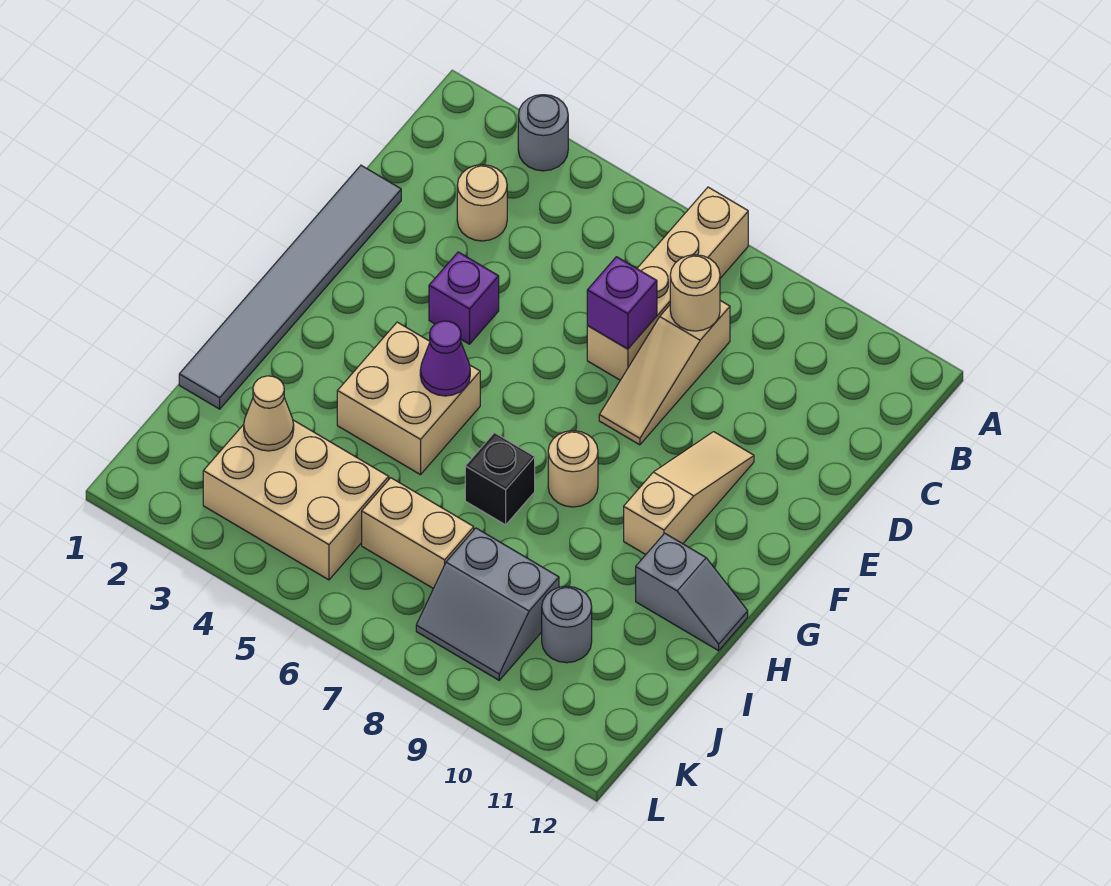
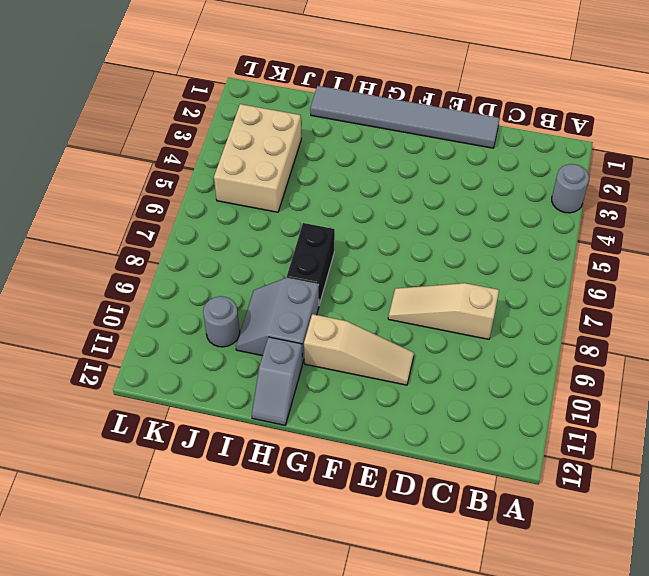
black 1x2 brick [287,223,335,305] -> black 1x1 brick [465,433,535,525]
grey 2x2 slope [236,278,319,364] -> grey 2x2 slope moved to [416,528,559,680]
none -> tan 1x4 brick [587,187,748,380]
none -> tan 1x1 round brick [457,165,507,241]
none -> purple 1x1 brick [429,252,499,344]

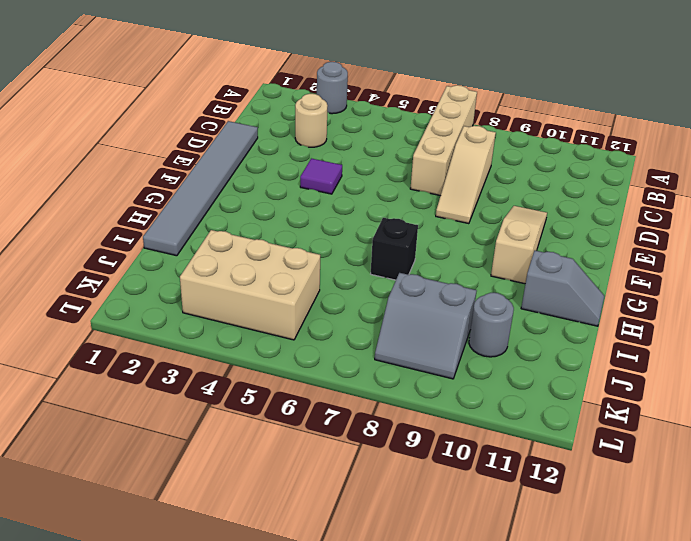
purple 1x1 tile [300,158,342,194] -> purple 1x1 brick [429,252,499,344]
none -> tan 2x2 brick [337,322,480,475]
none -> tan 1x1 round brick [548,431,598,507]
none -> tan 1x2 brick [362,478,474,588]

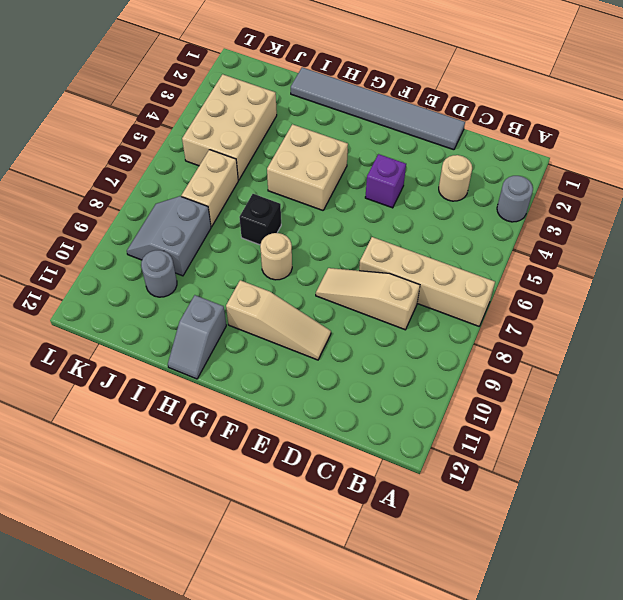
none -> tan 1x1 round brick [670,255,720,331]
none -> purple 1x1 brick [587,257,657,349]
none -> purple 1x1 cone [420,321,470,396]

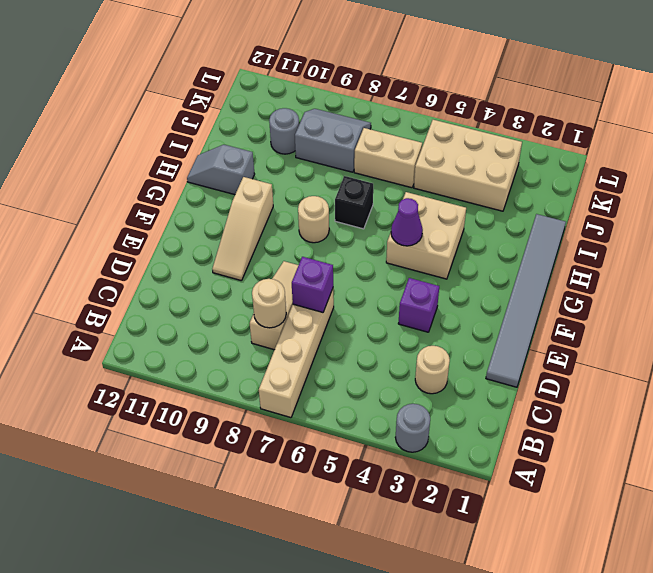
none -> tan 1x1 cone [244,376,294,451]

